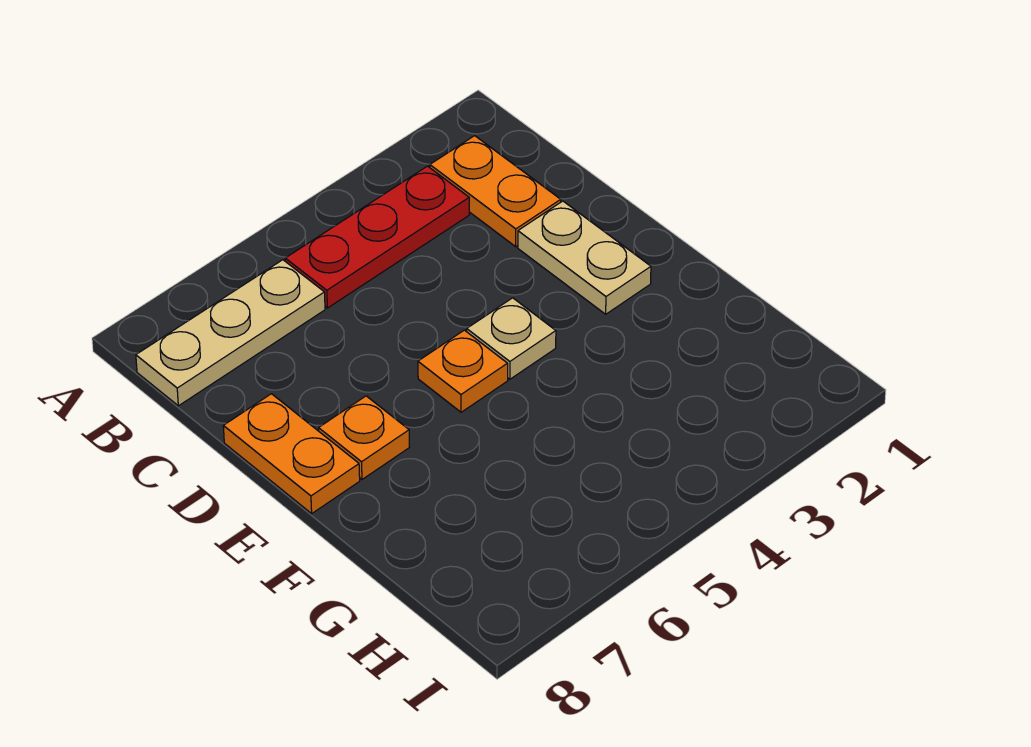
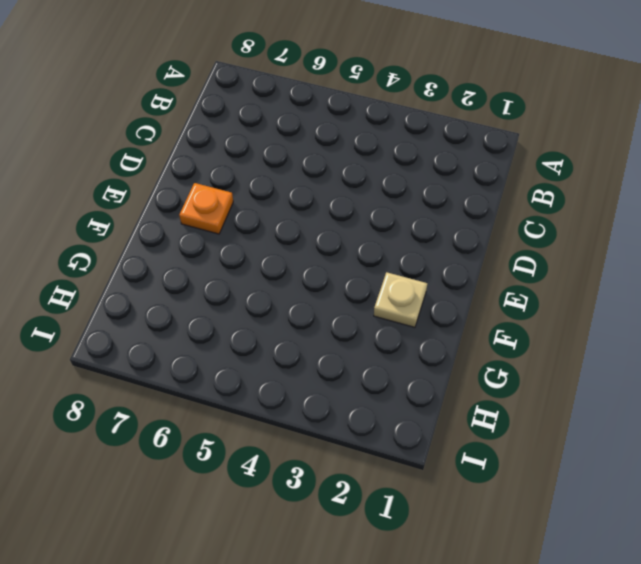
tan 1x1 plate [374,272,427,327] -> tan 1x1 plate moved to [467,298,556,379]
none -> orange 1x2 plate [430,136,561,247]
none -> red 1x3 plate [285,166,469,308]

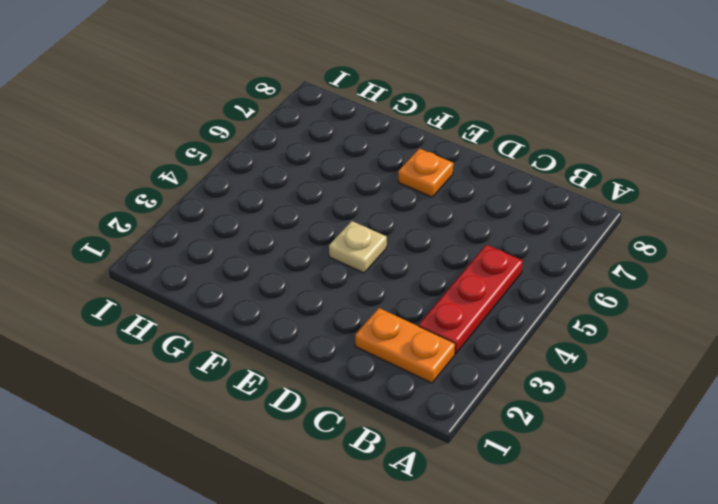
none -> tan 1x3 plate [136,260,325,406]
none -> tan 1x2 plate [518,201,651,314]

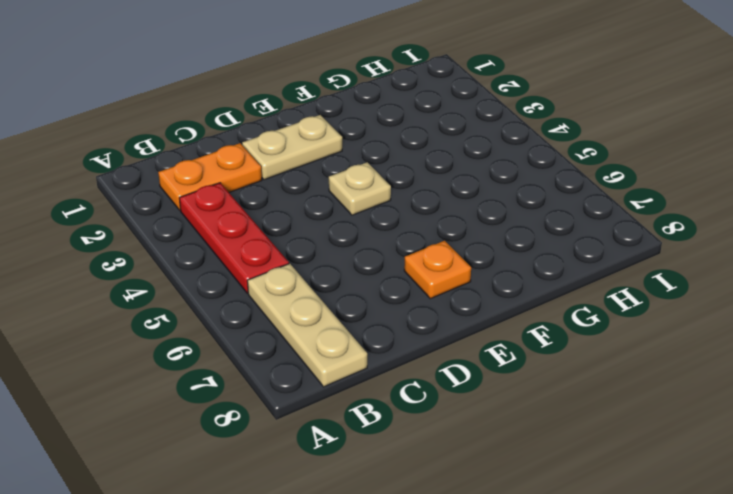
none -> orange 1x2 plate [223,394,360,513]
none -> orange 1x1 plate [418,330,508,412]

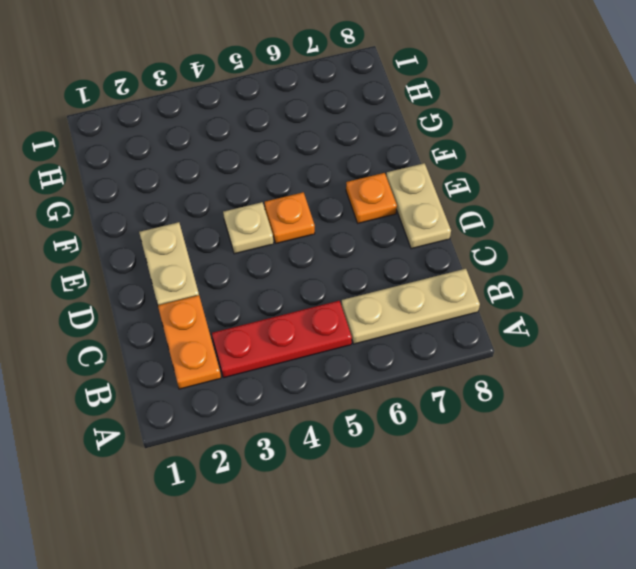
tan 1x2 plate [386,163,451,249] -> orange 1x2 plate [223,394,360,513]

